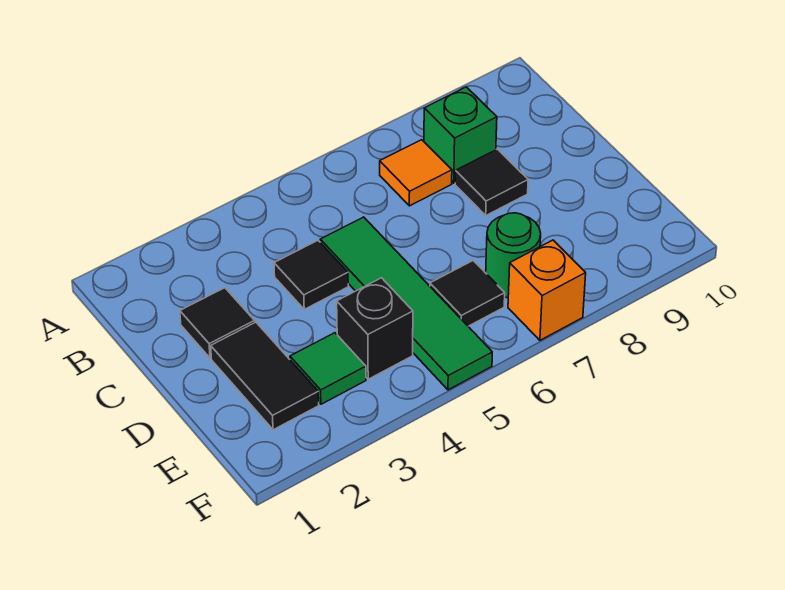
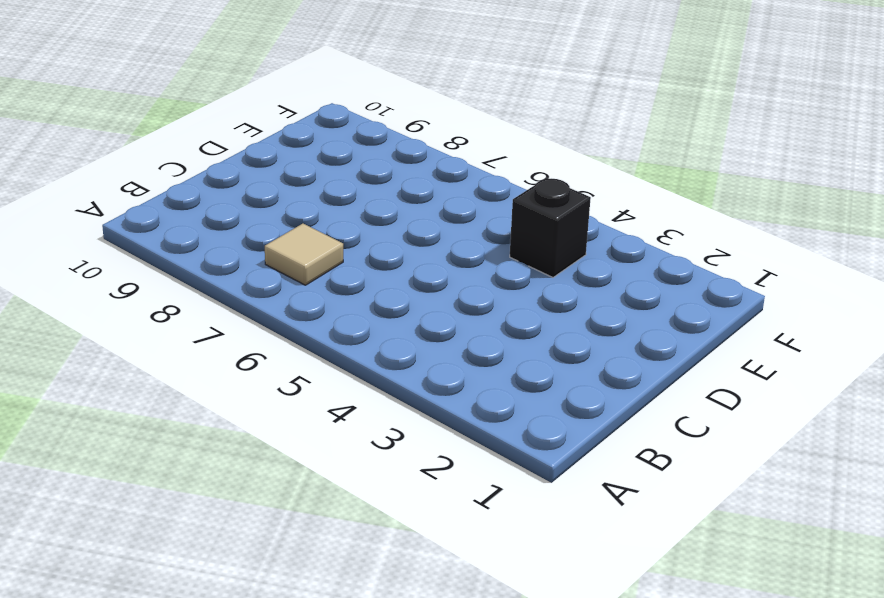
tan 1x1 tile [265,224,343,285] -> orange 1x1 tile [380,140,452,206]
none -> green 1x1 brick [424,87,497,183]
none -> black 1x1 tile [180,288,255,358]
none -> black 1x1 tile [274,241,348,309]

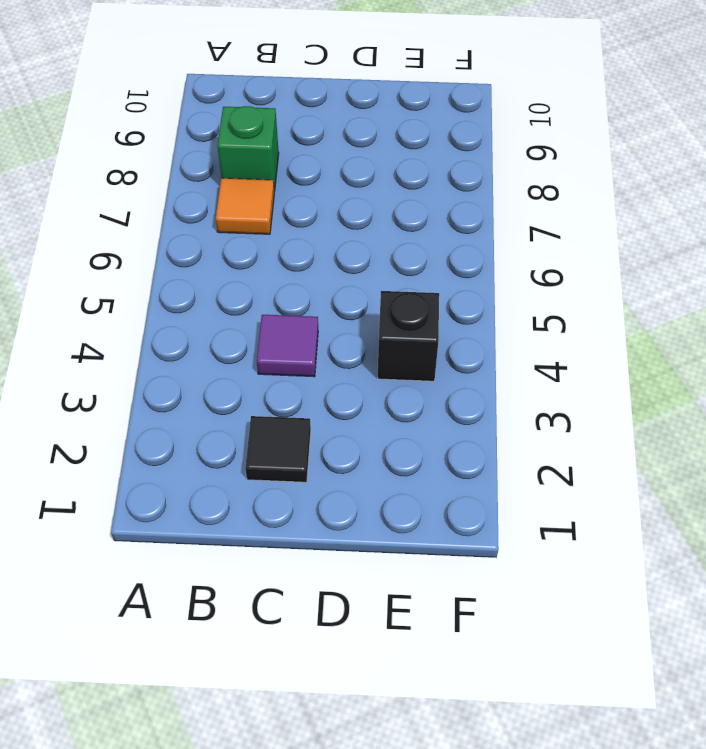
purple 1x1 tile [257,315,318,377] -> black 1x1 tile [274,241,348,309]
none -> green 1x4 tile [320,217,492,390]
none -> black 1x1 tile [455,149,528,215]
none -> black 1x2 tile [211,322,319,430]

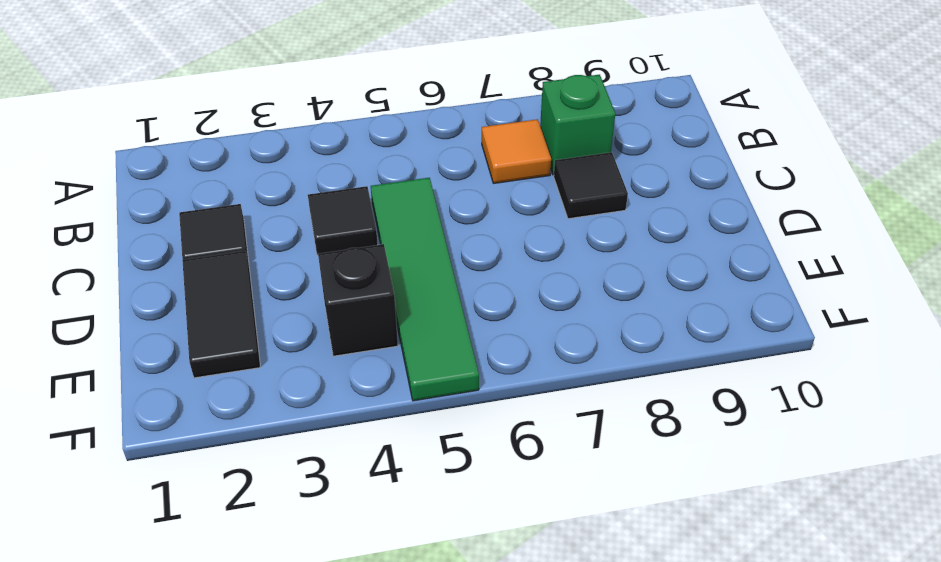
none -> green 1x1 tile [290,333,366,404]
none -> black 1x1 tile [430,261,505,326]
none -> green 1x1 round brick [486,213,541,298]

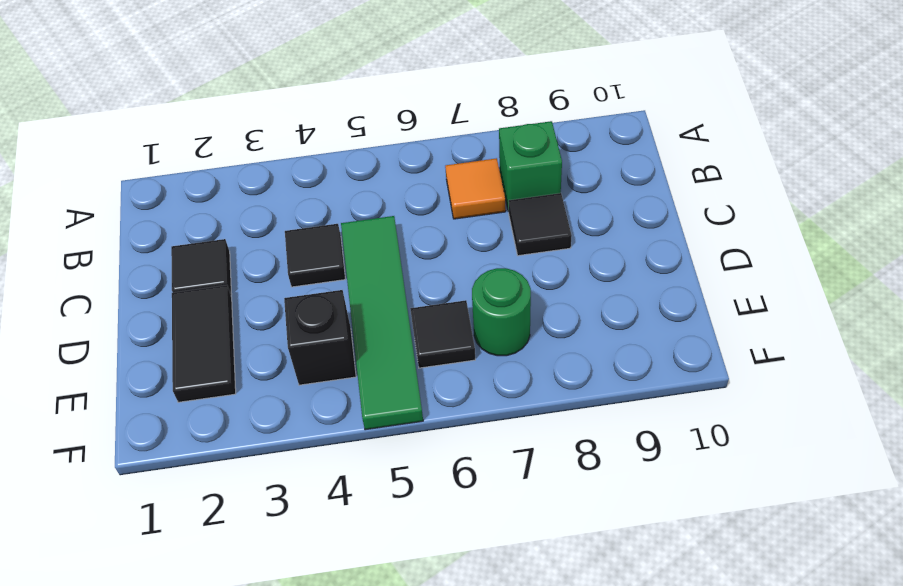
none -> green 1x1 tile [290,333,366,404]
none -> orange 1x1 brick [508,240,586,340]

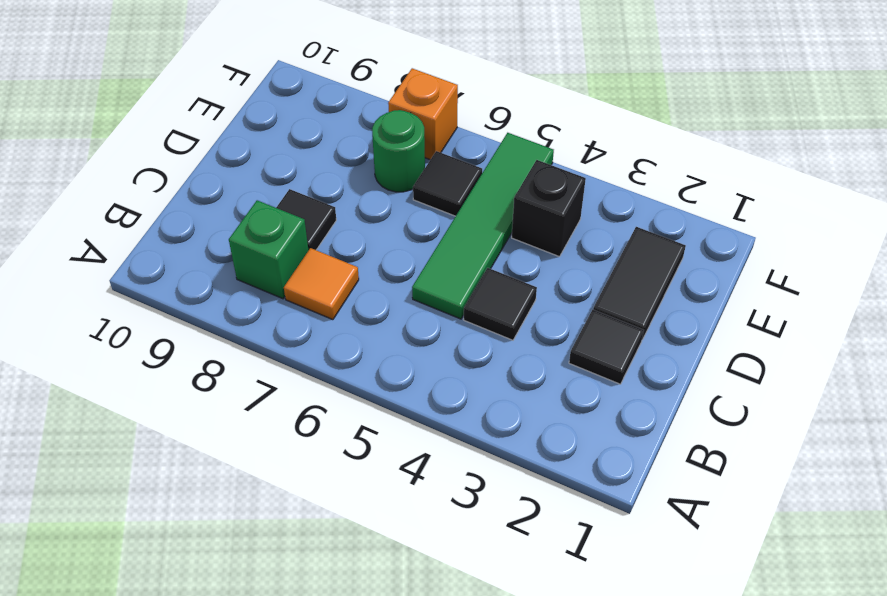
none -> green 1x1 tile [290,333,366,404]

